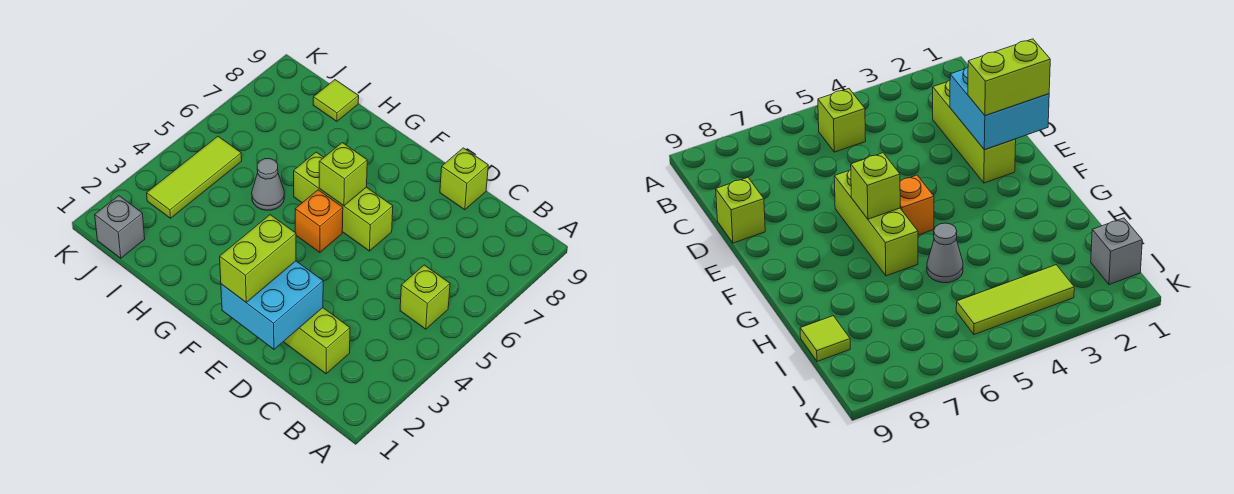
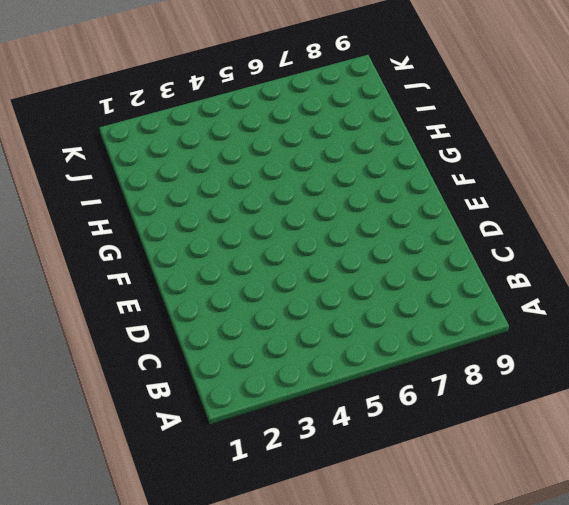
none -> lime 1x1 brick [400,265,450,329]
none -> lime 1x3 brick [284,308,350,374]
none -> lime 1x1 brick [440,148,488,210]

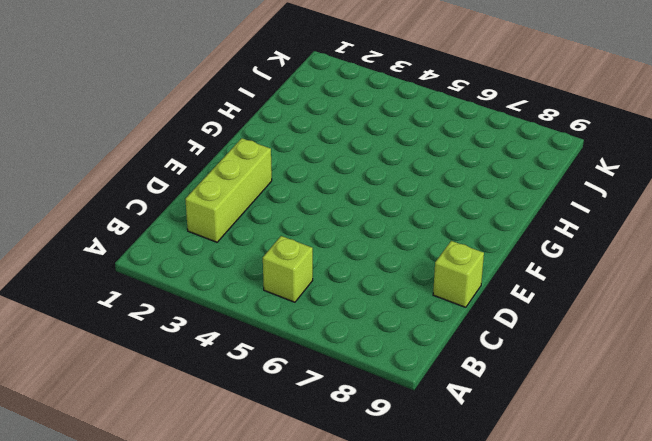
none -> lime 1x3 brick [294,152,393,251]
none -> orange 1x1 brick [295,190,343,252]
none -> grey 1x1 cone [252,159,284,210]

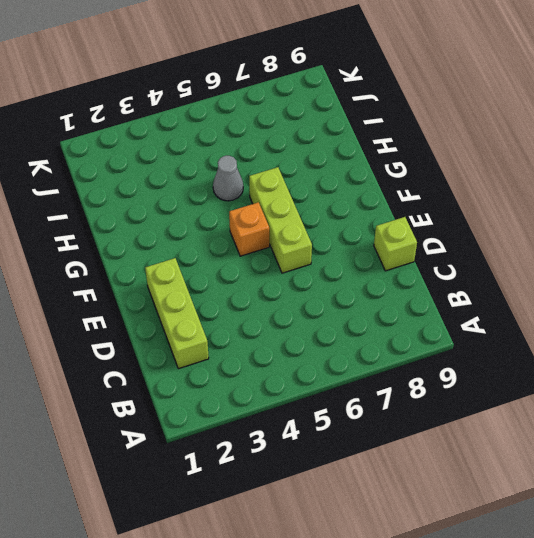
none -> lime 1x1 brick [400,265,450,329]
none -> lime 1x1 tile [313,80,359,121]
none -> grey 1x1 brick [95,196,145,258]

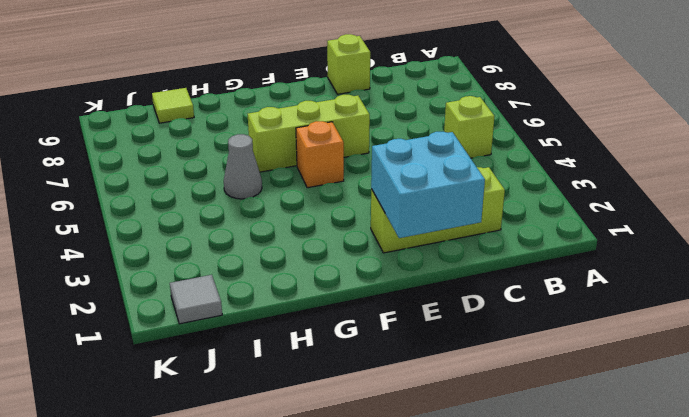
grey 1x1 tile [170,275,222,324] -> grey 1x1 brick [95,196,145,258]
none -> lime 1x3 tile [147,136,242,218]
none -> lime 1x1 brick [319,143,367,206]
none -> lime 1x2 brick [220,215,296,303]

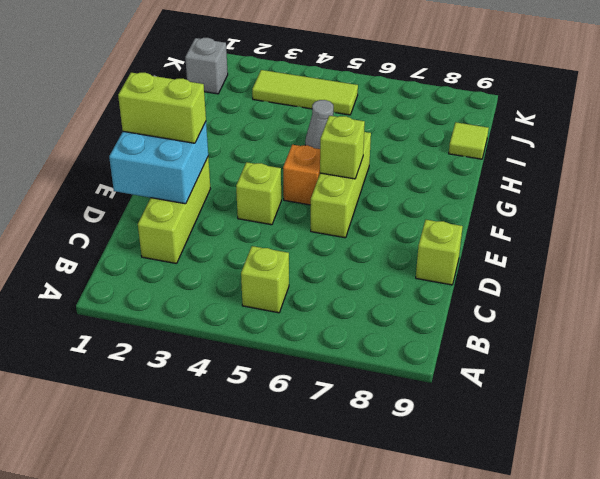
lime 1x1 brick [236,162,281,225] -> none

